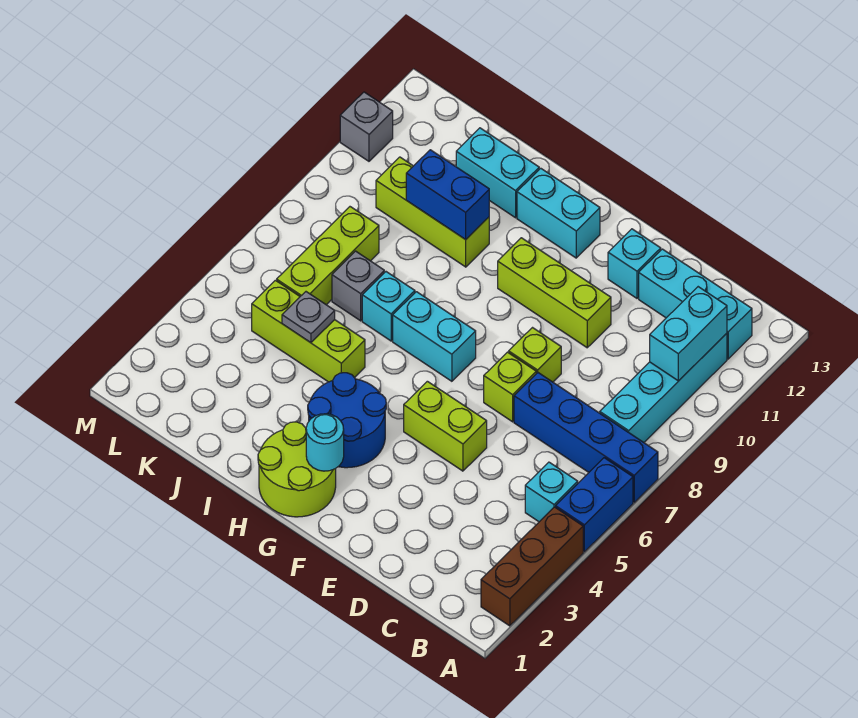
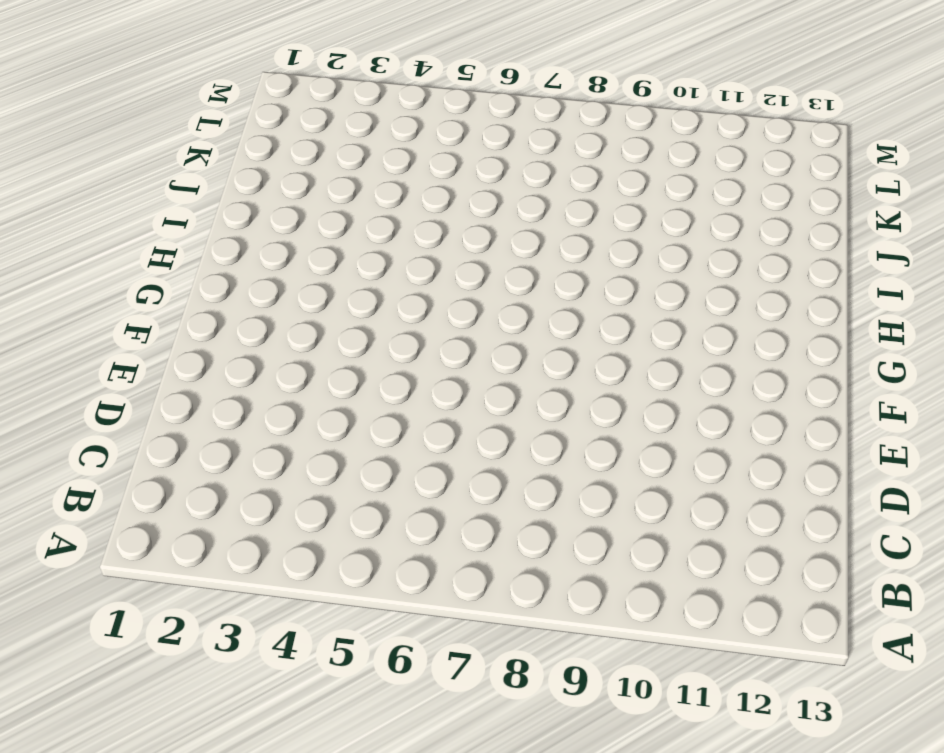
none -> brown 1x3 brick [481,507,583,626]
none -> blue 1x2 brick [556,458,633,552]
none -> blue 1x4 brick [514,373,658,502]

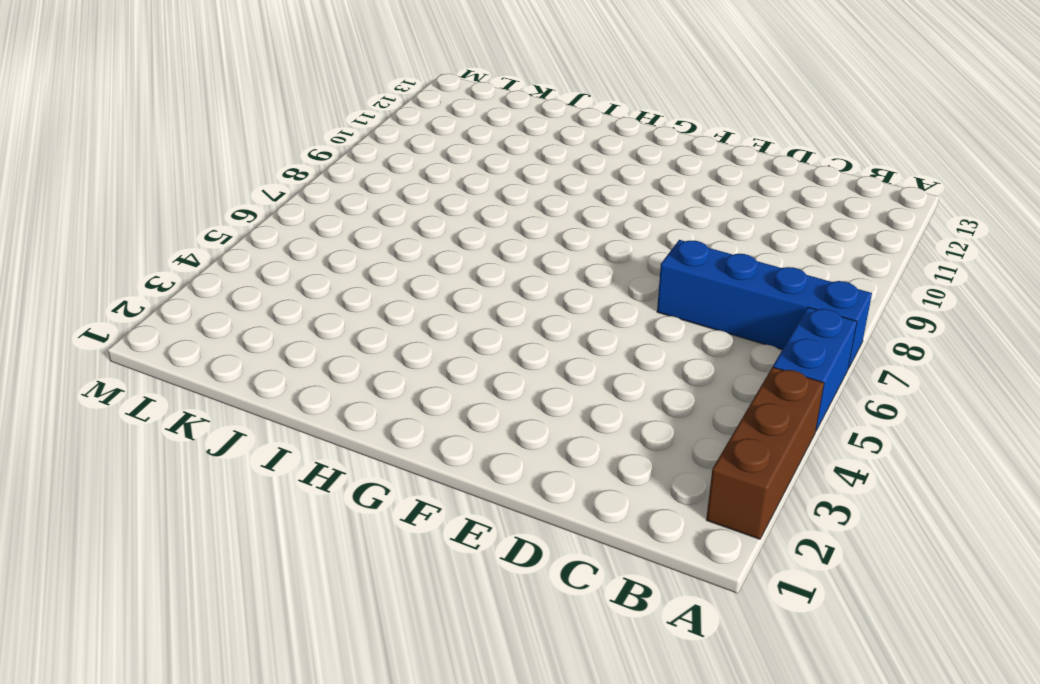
none -> cyan 1x1 brick [525,462,578,522]
none -> cyan 1x4 brick [600,333,727,442]
none -> cyan 1x3 brick [639,249,752,359]

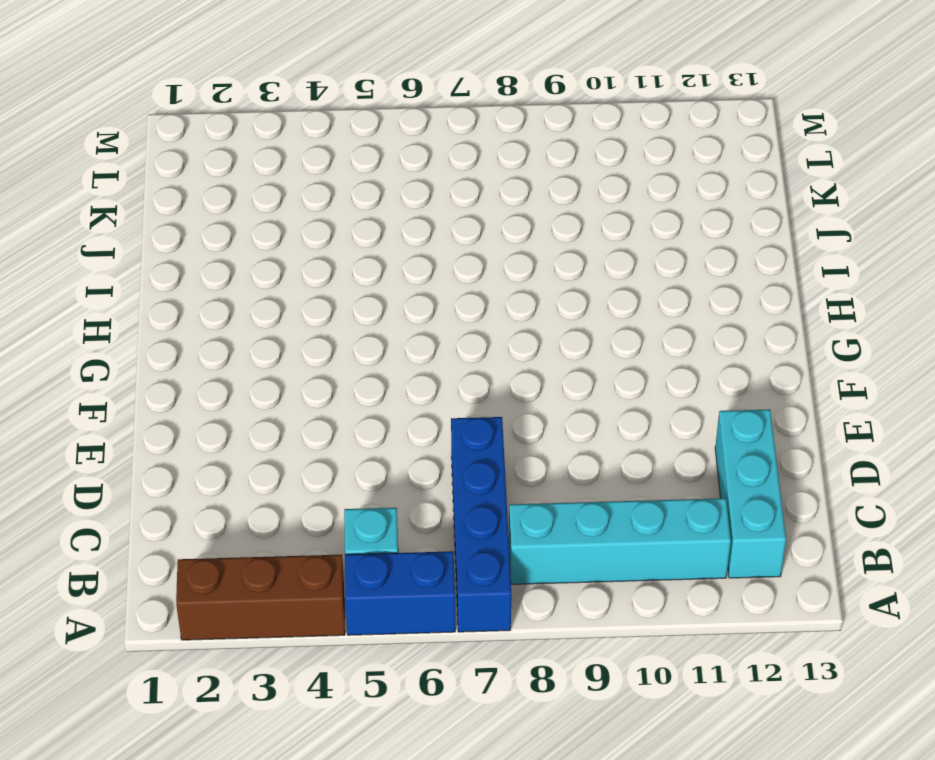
none -> lime 1x2 brick [404,381,487,471]
none -> lime 1x1 brick [484,352,536,422]
none -> lime 1x1 brick [509,328,561,382]

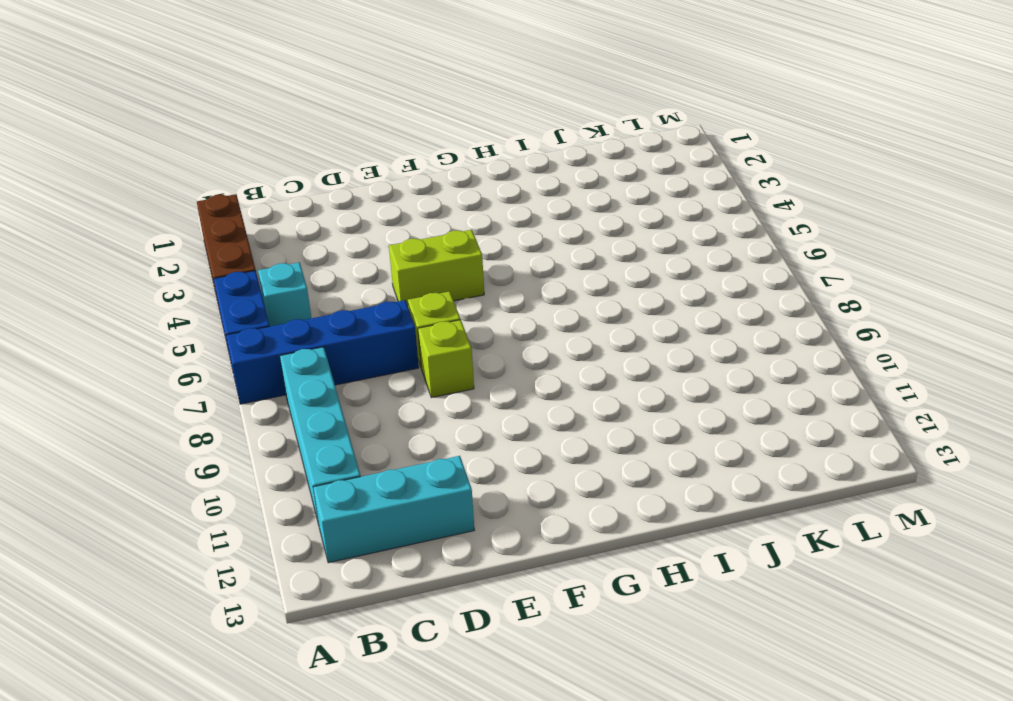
none -> lime 1x3 brick [498,238,611,348]
none -> cyan 1x1 brick [608,229,661,298]
none -> lime 2x2 round brick [258,422,336,517]

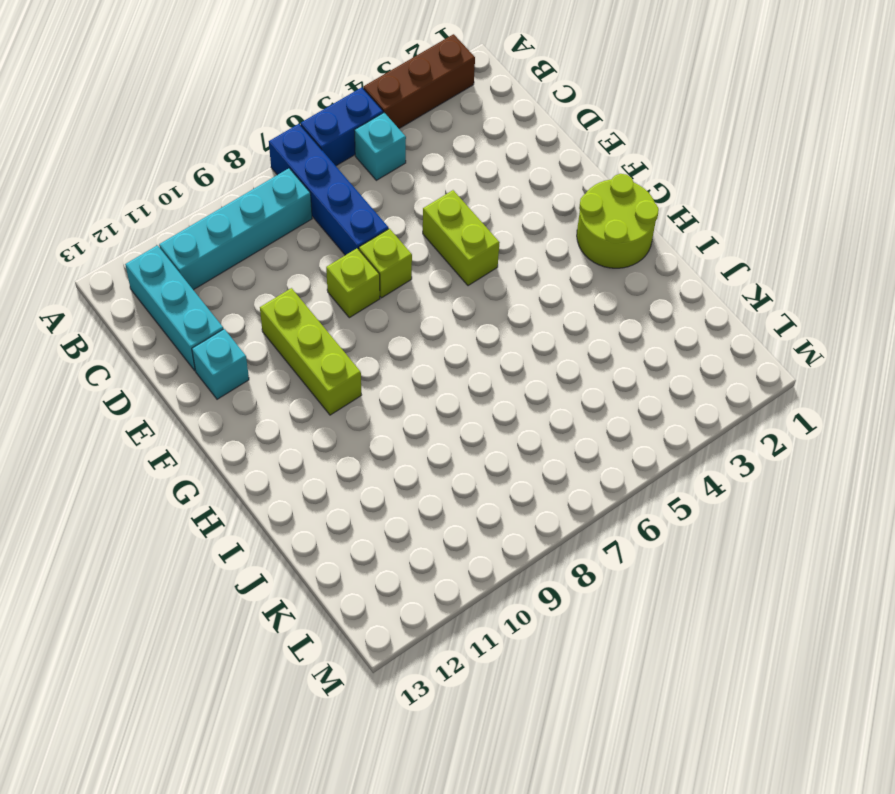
none -> blue 2x2 round brick [308,373,386,468]
none -> cyan 1x2 brick [393,292,476,381]
none -> cyan 1x2 brick [517,168,600,258]

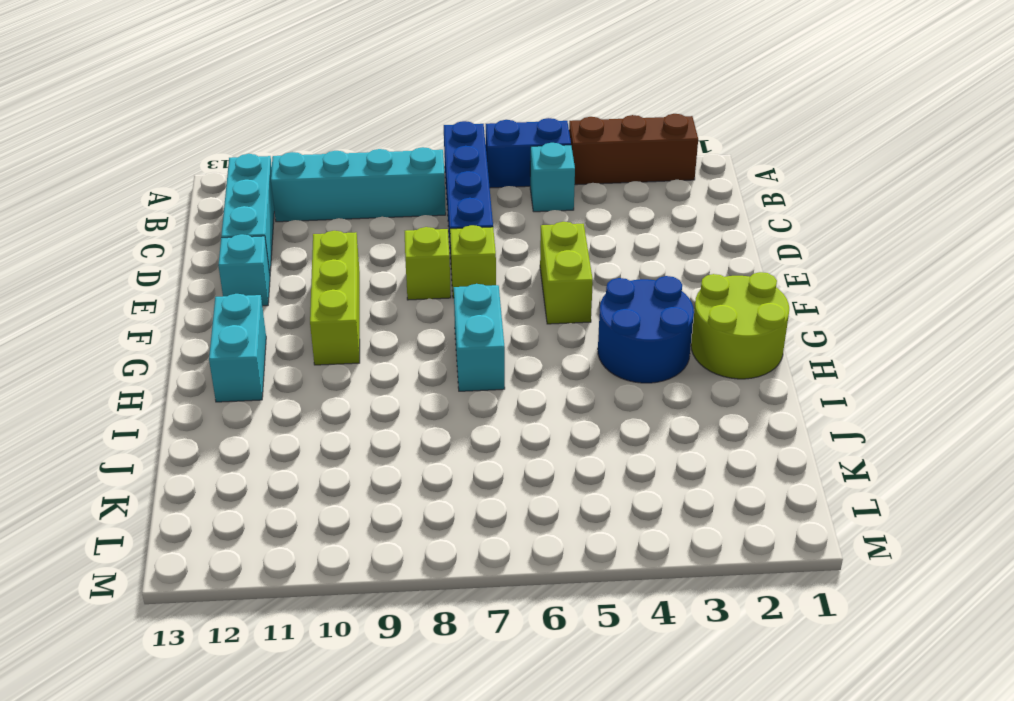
none -> lime 1x3 brick [252,280,365,382]
none -> cyan 1x1 brick [362,272,415,341]
none -> lime 1x3 brick [376,157,489,267]

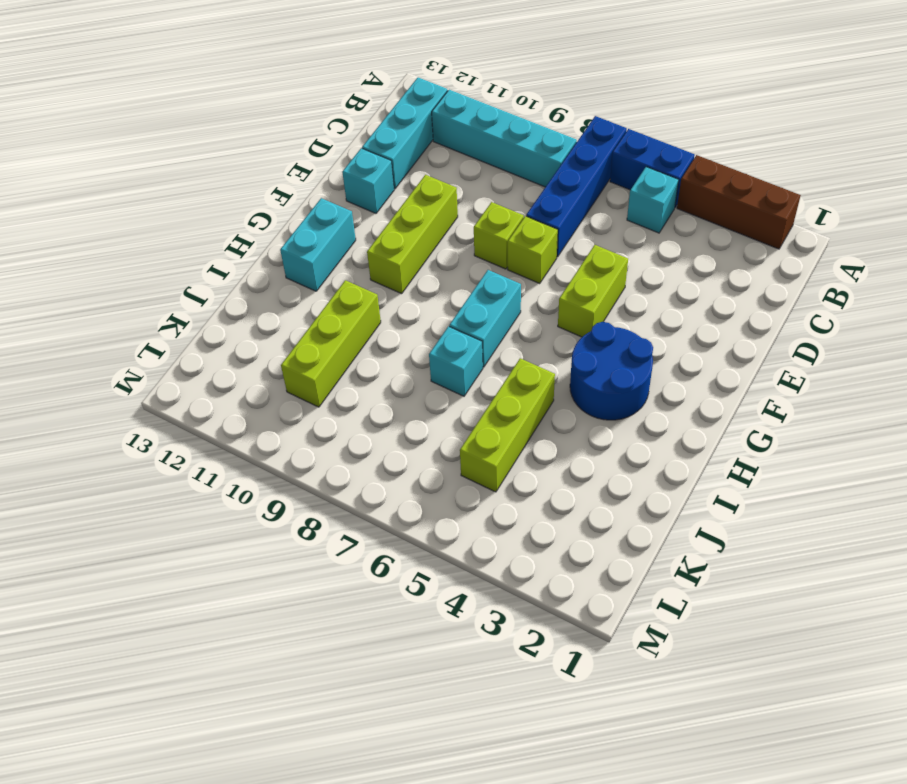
none -> lime 2x2 round brick [258,422,336,517]
none -> cyan 1x2 brick [456,128,539,218]
none -> grey 1x1 brick [332,251,384,321]

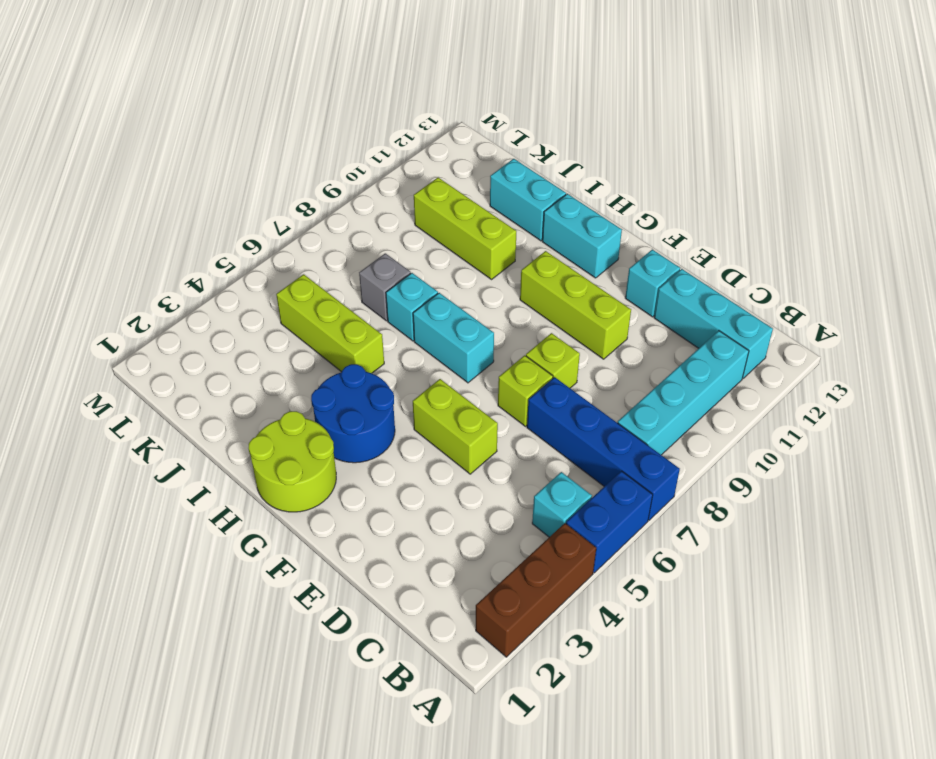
none -> lime 1x3 brick [277,207,379,305]
none -> grey 1x1 brick [340,92,393,161]
none -> cyan 1x2 brick [650,287,727,381]

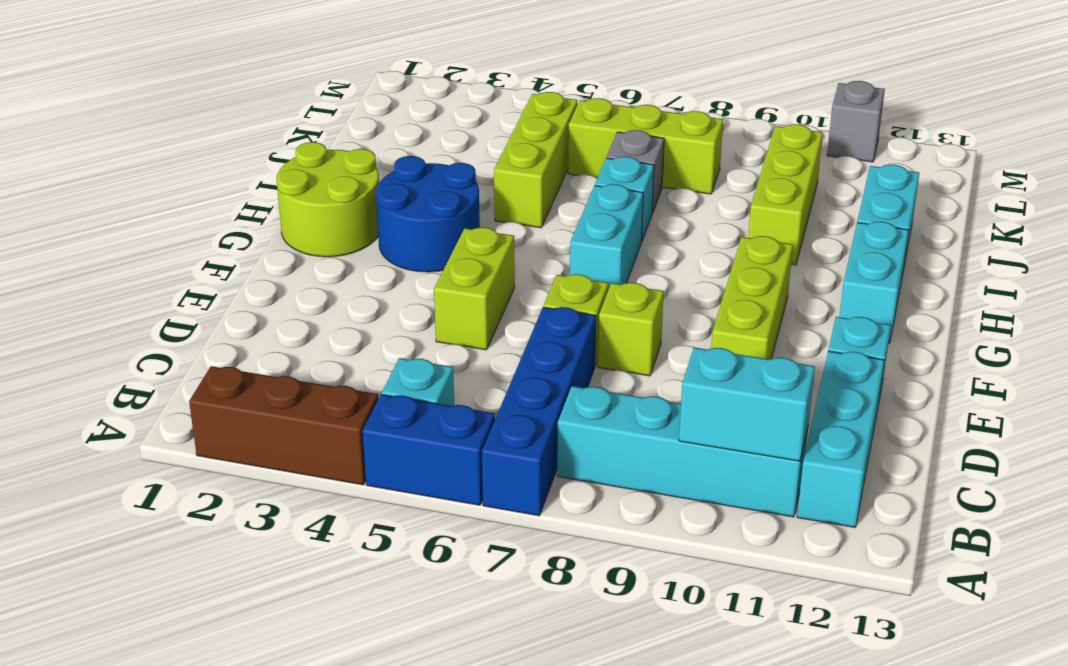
none -> cyan 1x1 round brick [306,414,344,471]
none -> blue 1x2 brick [406,150,489,240]
none -> grey 1x1 plate [282,292,335,343]

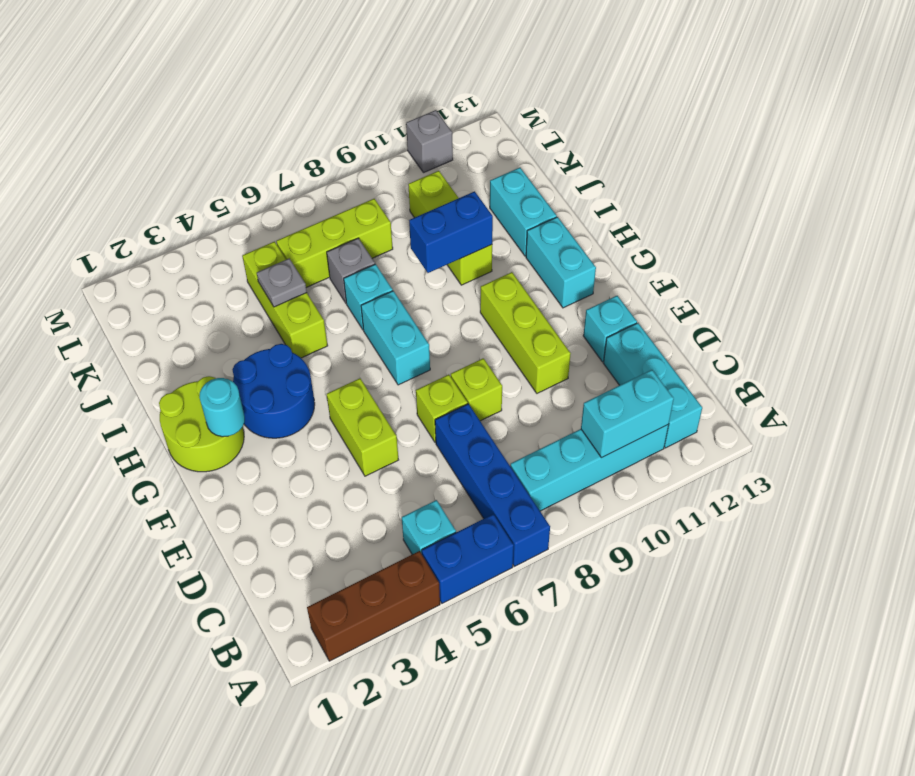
blue 1x2 brick [409,191,493,273] -> blue 1x2 brick turned to [406,150,489,240]

